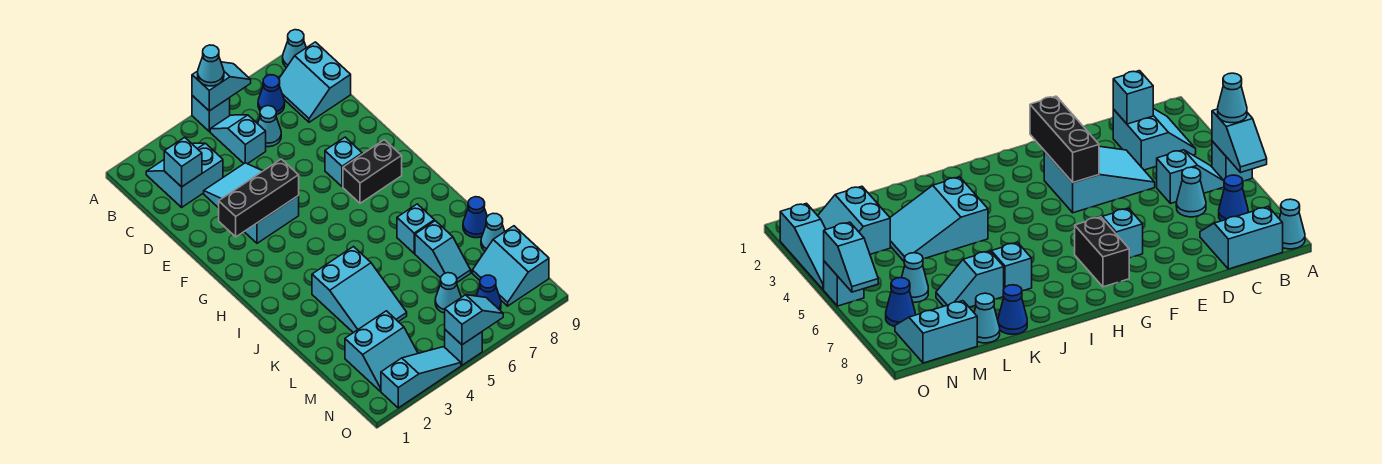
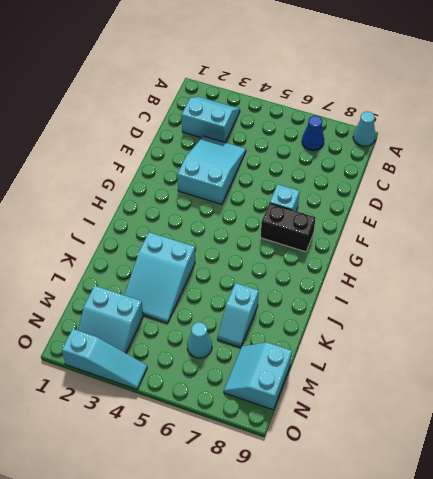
none -> cyan 1x1 brick [192,96,230,131]
none -> cyan 1x2 slope [210,115,266,164]
none -> cyan 2x2 slope [279,42,351,122]

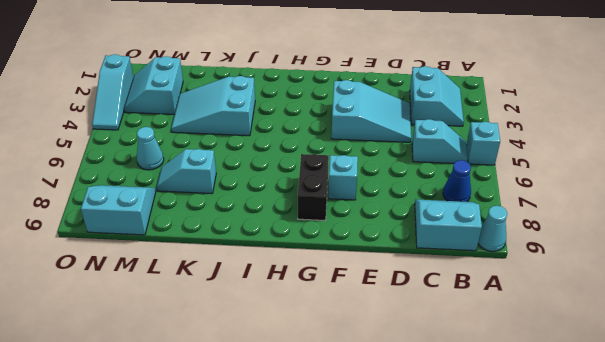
none -> cyan 1x1 cone [258,106,281,147]
none -> cyan 1x1 brick [397,204,434,253]
none -> blue 1x1 cone [463,197,487,238]

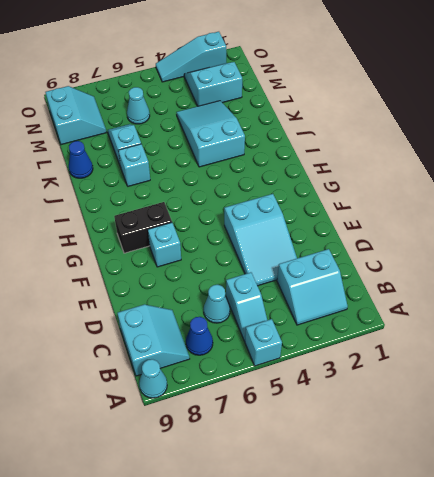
none -> cyan 1x1 cone [481,213,505,251]
none -> blue 1x1 cone [477,275,501,310]
none -> cyan 1x1 brick [445,330,482,365]

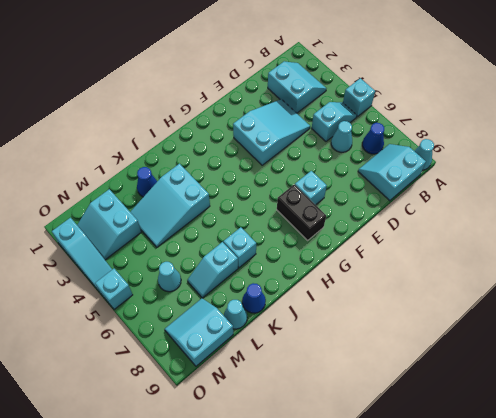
blue 1x1 cone [137,167,157,197] -> blue 1x1 cone moved to [477,275,501,310]
none -> cyan 1x2 slope [192,62,251,111]
none -> cyan 1x1 brick [164,137,202,187]
none -> black 1x3 brick [219,159,299,237]

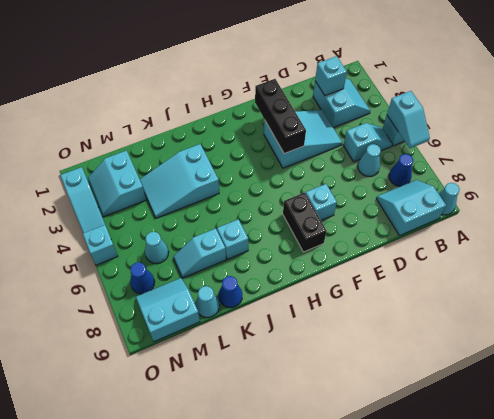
none -> cyan 1x2 slope [445,295,503,345]
none -> cyan 1x1 cone [198,45,224,86]

